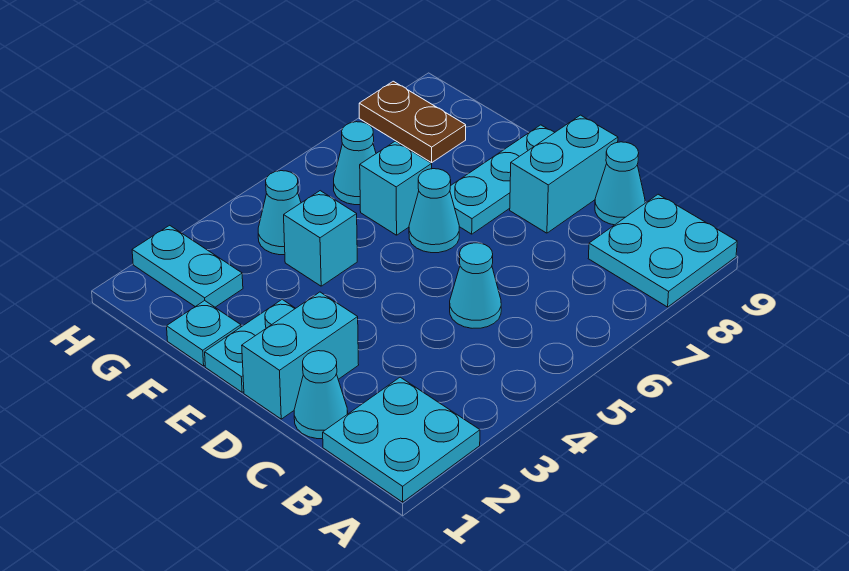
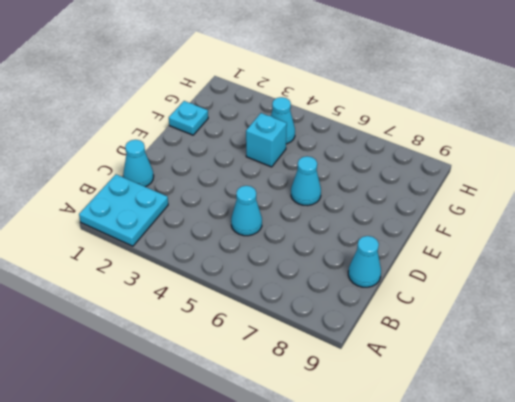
none -> cyan 2x2 plate [588,194,737,307]
none -> cyan 1x2 brick [242,292,359,419]
none -> cyan 1x2 brick [510,115,618,233]

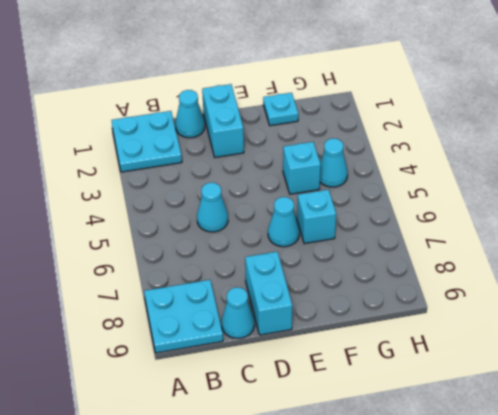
none -> cyan 1x2 plate [205,300,295,392]
none -> cyan 1x3 plate [450,125,555,234]
none -> cyan 1x2 plate [132,225,243,307]

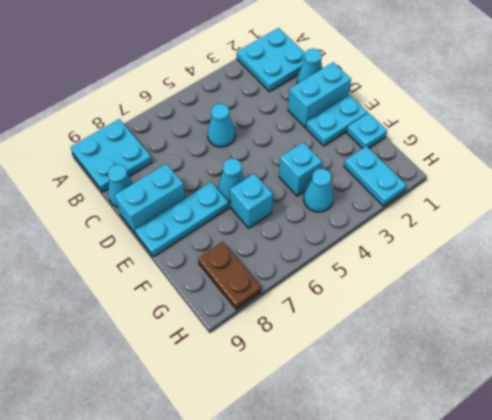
none -> cyan 1x1 cone [334,122,376,205]

